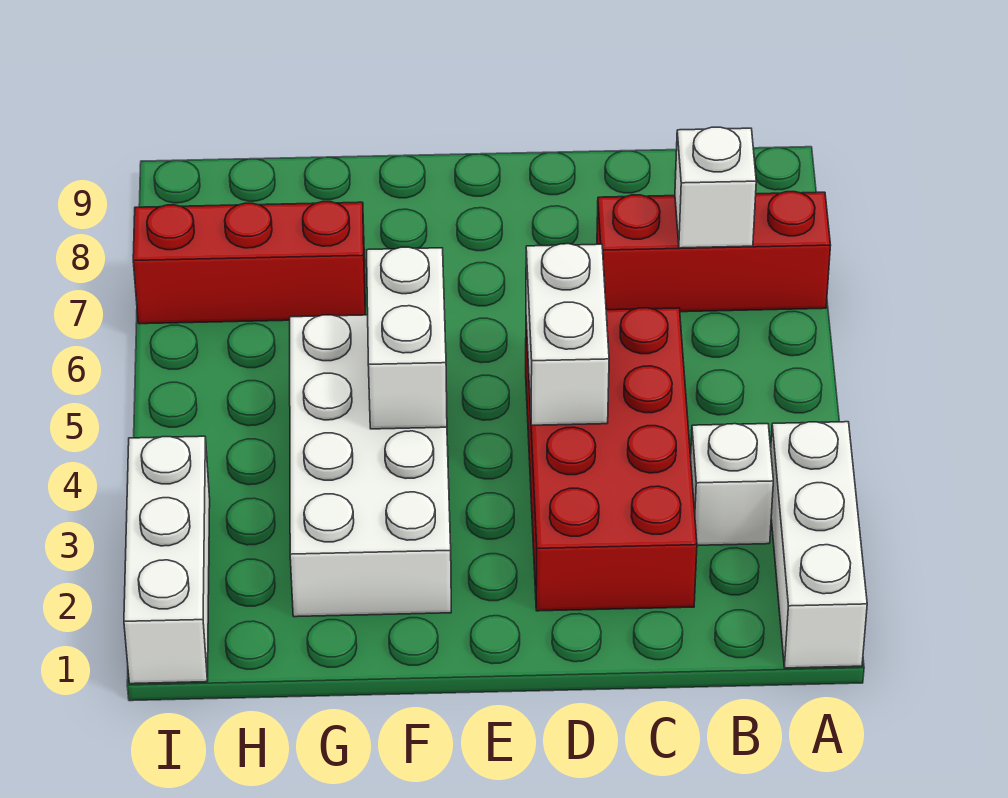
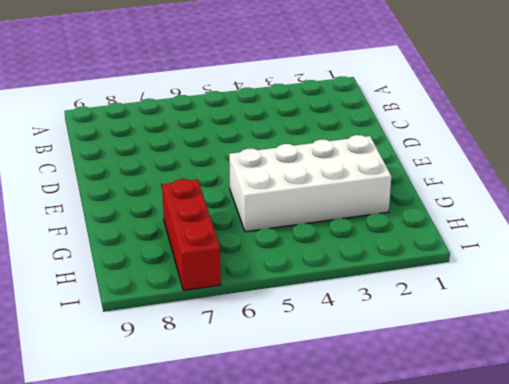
none -> white 1x3 brick [771,422,867,668]
none -> red 1x3 brick [597,192,831,312]

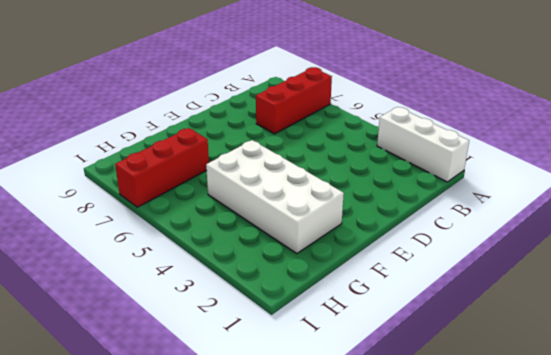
none -> white 1x1 brick [691,424,773,545]
none -> red 2x4 brick [526,308,697,611]

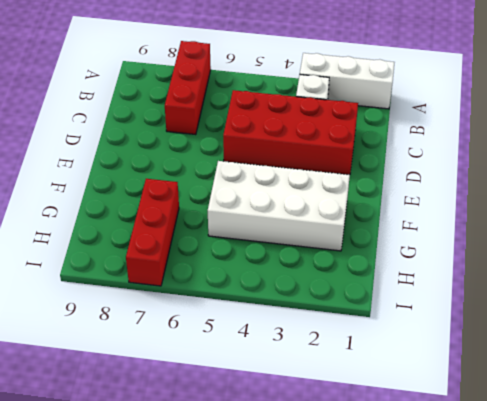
none -> white 1x3 brick [124,436,210,684]
none -> white 1x1 brick [675,127,756,248]

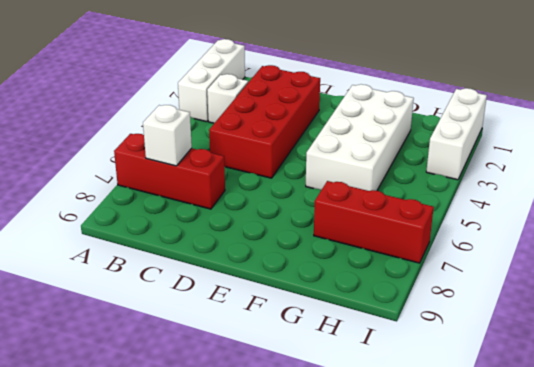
none -> white 1x2 brick [526,244,609,425]
none -> white 1x2 brick [367,247,447,429]

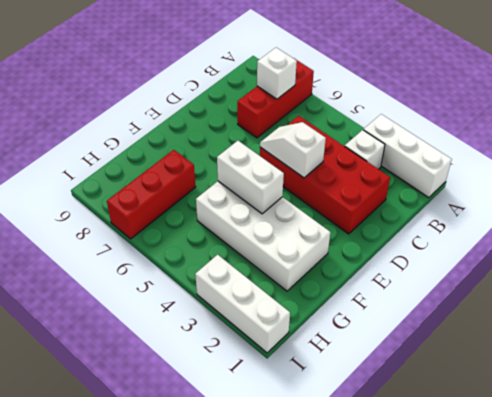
white 1x2 slope [260,122,326,178] -> white 1x2 brick [526,244,609,425]

